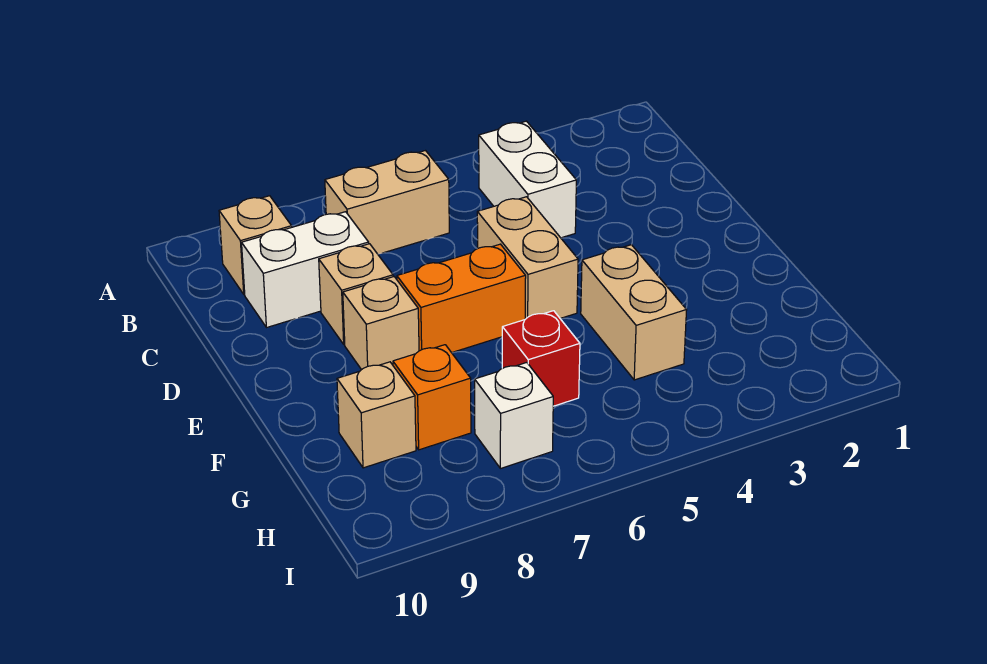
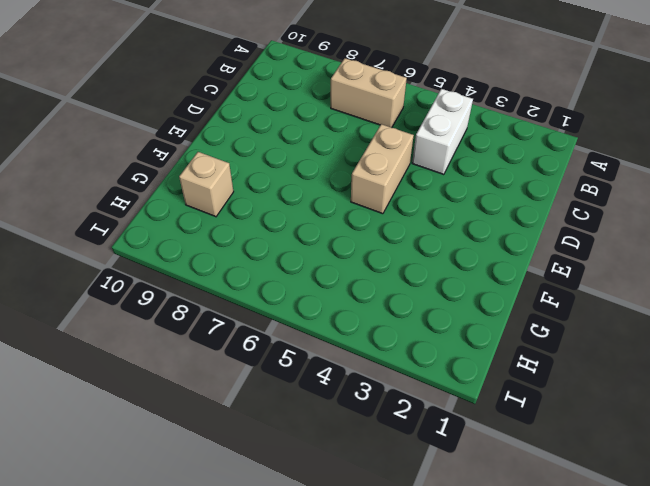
none -> tan 1x1 brick [219,196,292,295]
none -> white 1x2 brick [242,212,369,328]
none -> tan 1x1 brick [319,244,393,344]

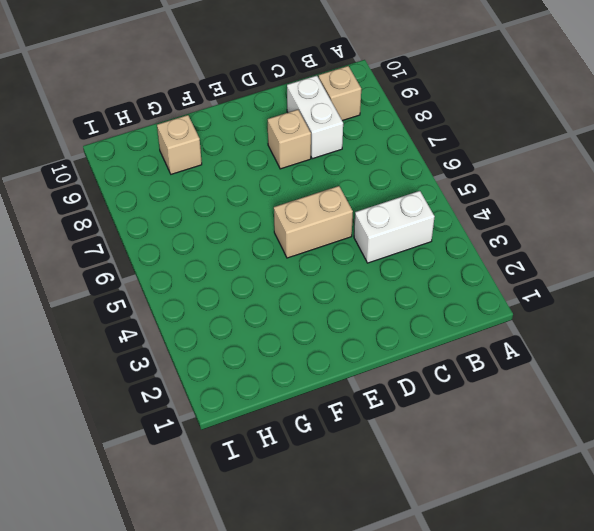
none -> tan 1x2 brick [325,151,449,254]
none -> orange 1x2 brick [397,244,526,353]
none -> tan 1x1 brick [343,277,419,370]

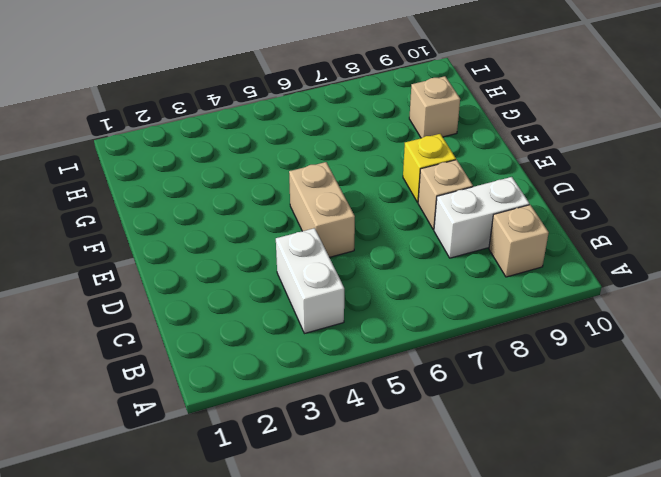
yellow 1x1 brick [403,134,456,202] -> tan 1x1 brick [343,277,419,370]
none -> tan 1x2 brick [325,151,449,254]
none -> orange 1x2 brick [397,244,526,353]
none -> tan 1x2 brick [581,245,687,380]

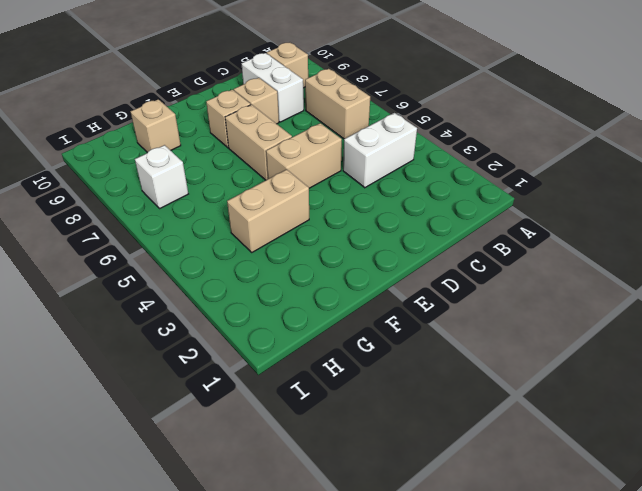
tan 1x2 brick [225,105,292,180] -> orange 1x2 brick [397,244,526,353]
none -> red 1x1 brick [502,311,580,406]
none -> orange 1x1 brick [393,345,471,450]

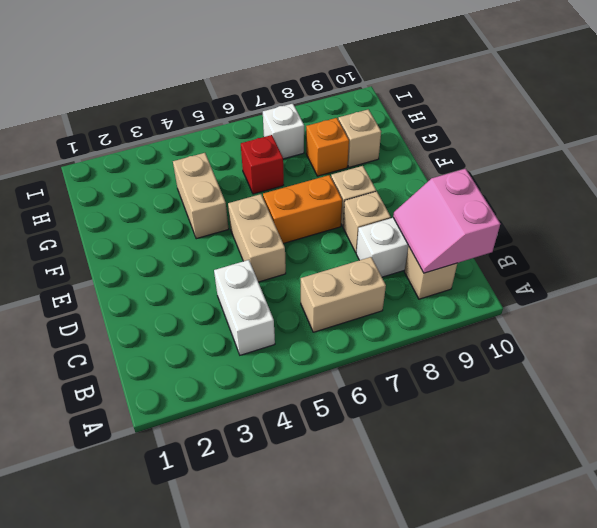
pink 2x2 slope [393,169,500,273] -> none

